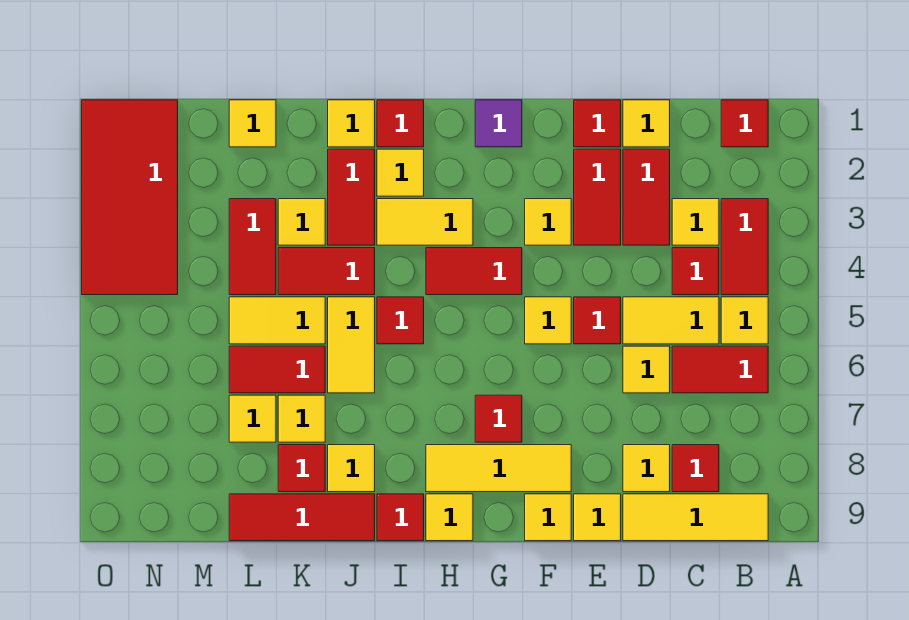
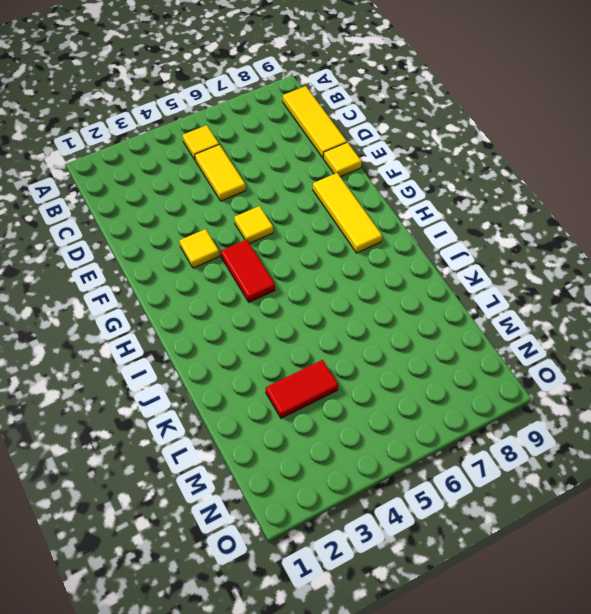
none -> red 1x1 tile [721,100,768,147]
none -> red 1x2 tile [721,199,768,295]
none -> red 1x2 tile [672,346,768,393]
none -> yellow 1x1 tile [672,199,719,245]

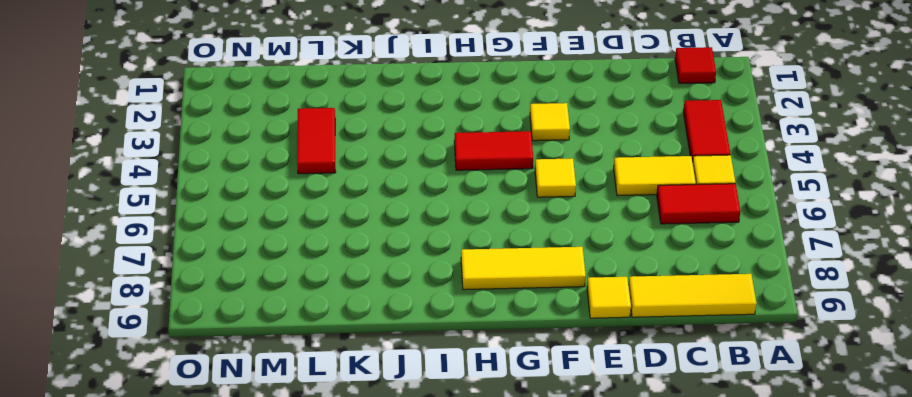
none -> yellow 1x1 tile [672,199,719,245]
none -> red 1x1 tile [672,248,719,295]
none -> red 1x1 tile [672,445,719,492]
none -> yellow 1x1 tile [623,100,670,147]

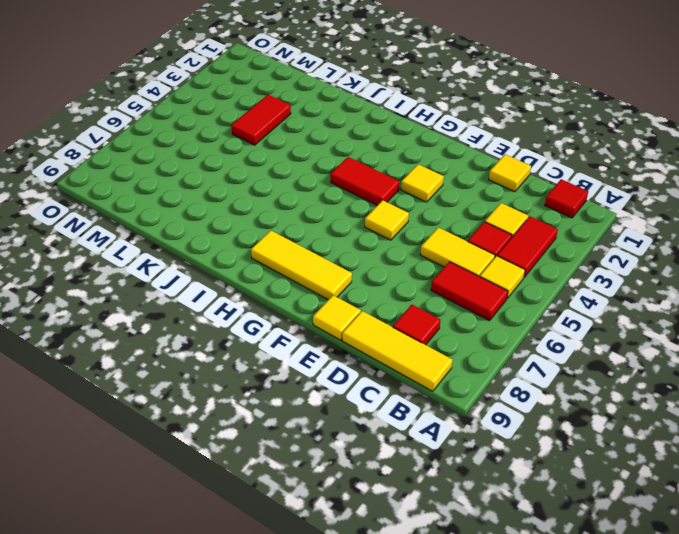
none -> red 1x2 tile [623,149,670,245]
none -> yellow 1x1 tile [623,346,670,393]
none -> yellow 1x1 tile [623,445,670,492]
none -> red 1x1 tile [574,100,621,147]

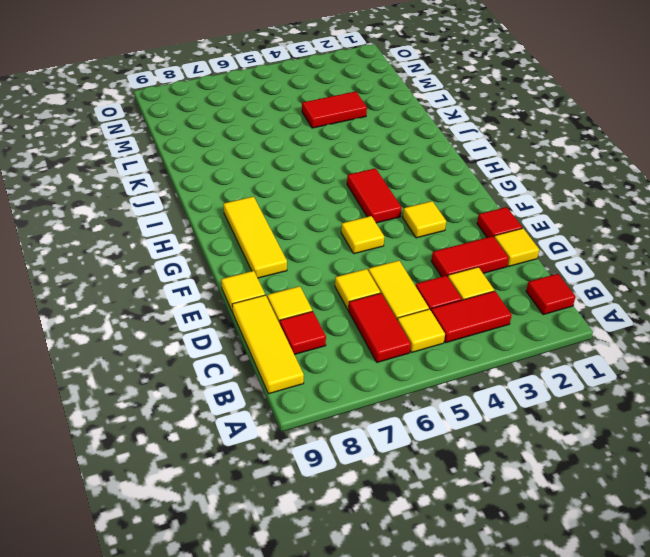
none -> red 1x2 tile [574,149,621,245]
none -> red 1x1 tile [574,297,621,344]
none -> yellow 1x1 tile [525,494,571,541]
none -> purple 1x1 tile [475,100,522,147]

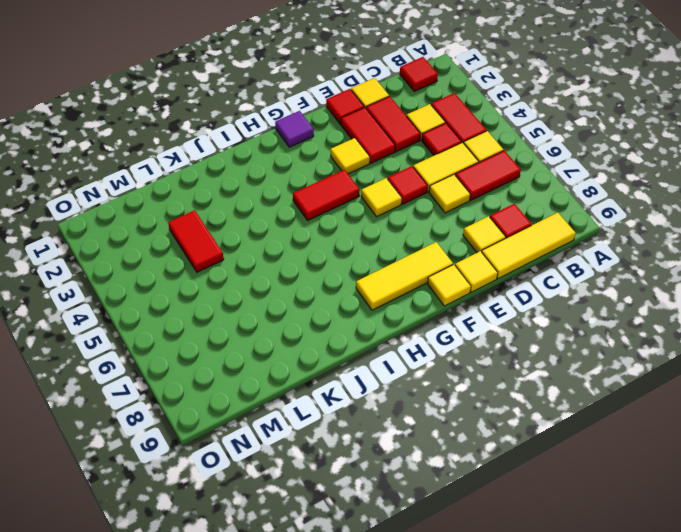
none -> red 1x1 tile [475,395,522,442]
none -> yellow 1x2 tile [377,199,473,245]
none -> yellow 1x1 tile [426,494,473,541]
none -> red 1x1 tile [377,100,424,147]

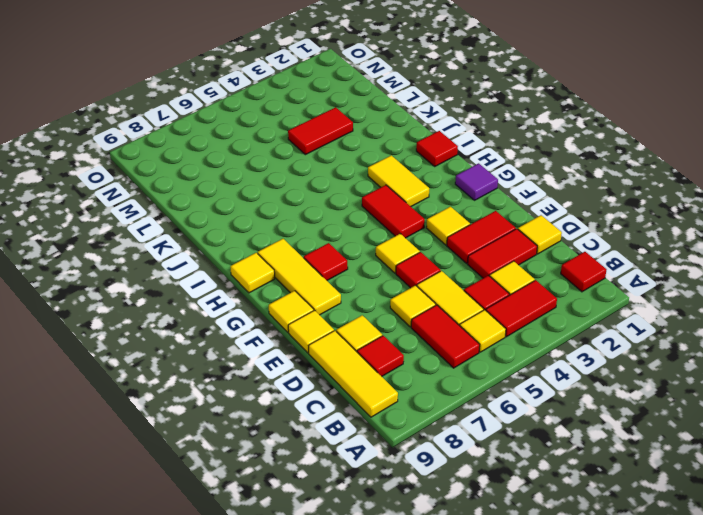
none -> red 1x1 tile [574,100,621,147]
none -> yellow 1x1 tile [377,149,424,196]
none -> red 1x1 tile [377,297,424,344]
none -> red 1x1 tile [377,494,424,541]

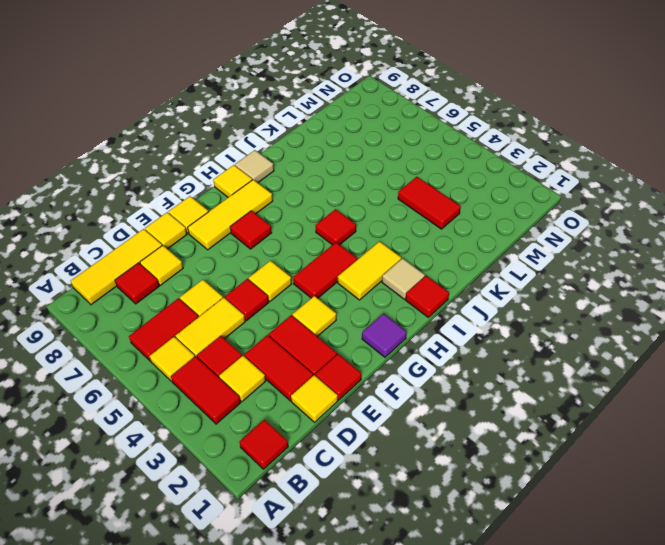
tan 1x1 tile [382,258,425,299] -> yellow 1x1 tile [377,149,424,196]
tan 1x1 tile [235,150,274,183] -> red 1x1 tile [377,494,424,541]
none -> yellow 1x1 tile [328,100,375,147]
none -> red 1x2 tile [328,149,375,245]
none -> red 1x2 tile [278,248,375,295]
none -> yellow 1x2 tile [328,297,375,393]

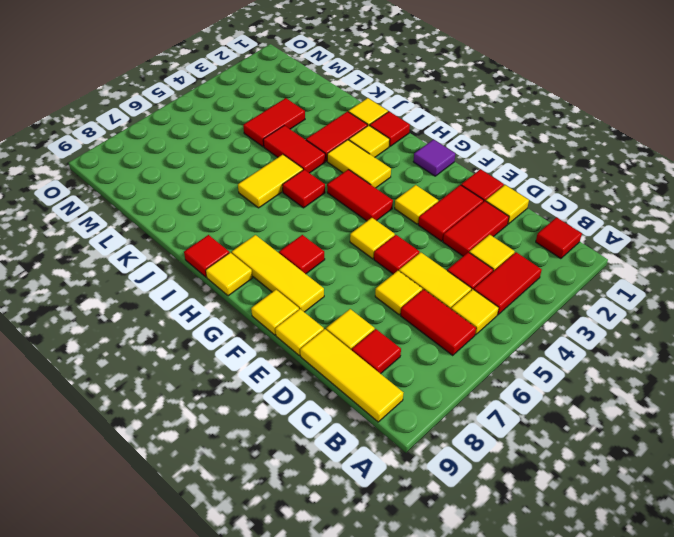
none -> yellow 1x1 tile [328,445,375,492]
none -> red 1x3 tile [229,494,375,541]
none -> yellow 1x1 tile [278,199,325,245]
none -> yellow 1x2 tile [229,297,325,344]

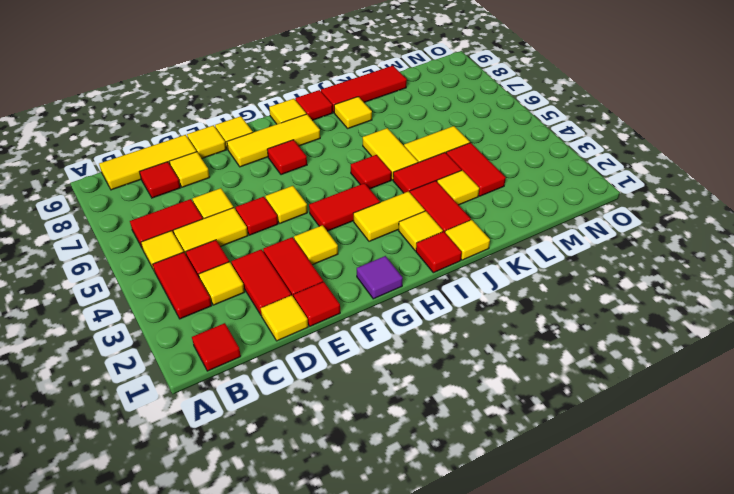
none -> red 1x2 tile [229,346,325,393]
none -> yellow 1x1 tile [278,395,325,442]
none -> red 1x1 tile [278,445,325,492]
none -> yellow 1x1 tile [229,100,276,147]

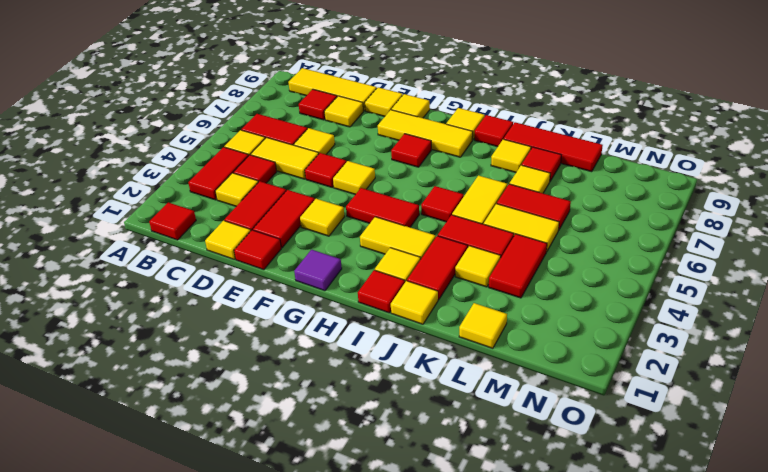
none -> yellow 1x1 tile [229,395,276,442]
none -> red 2x4 tile [82,100,178,295]

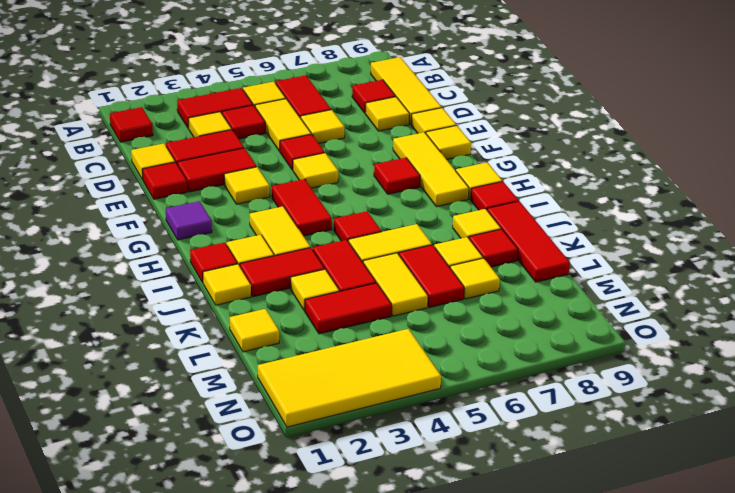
yellow 2x4 tile [258,329,441,427] -> red 2x4 tile [82,100,178,295]

